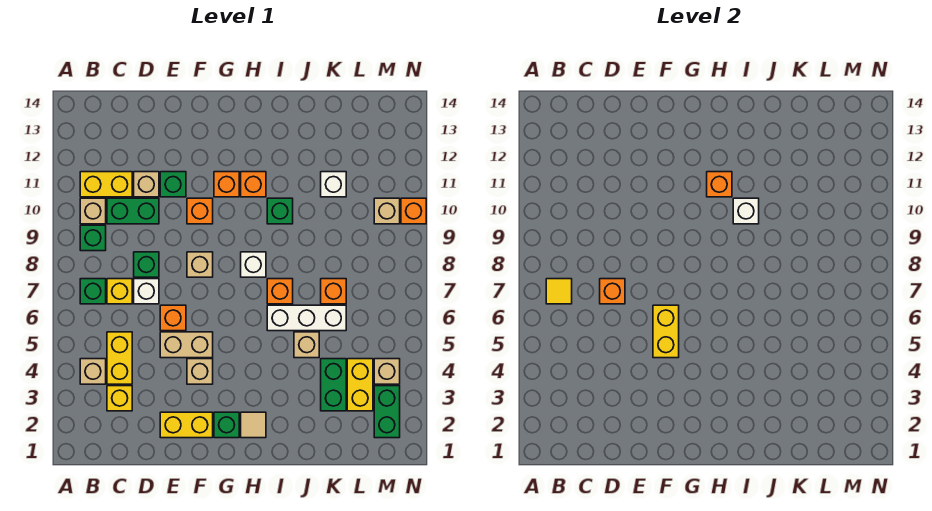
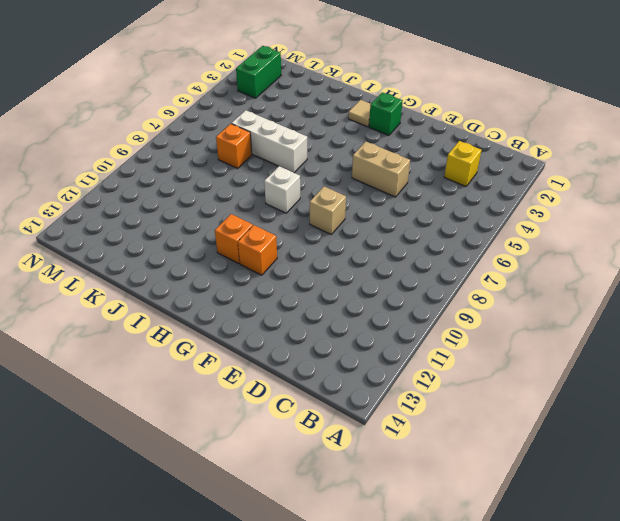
none -> tan 1x1 brick [80,359,106,384]
none -> green 1x1 brick [80,279,106,304]
none -> green 1x1 brick [80,225,106,251]
none -> tan 1x1 brick [80,198,106,224]

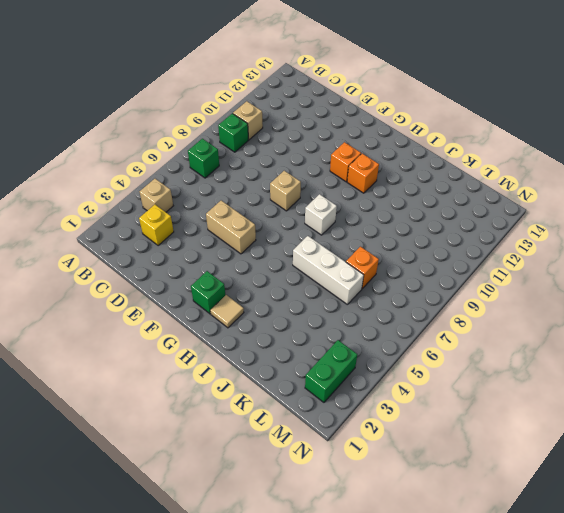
none -> yellow 1x2 brick [80,172,132,197]
none -> yellow 1x2 brick [107,332,132,384]
none -> yellow 1x1 brick [107,279,132,304]
none -> green 1x2 brick [107,198,159,224]

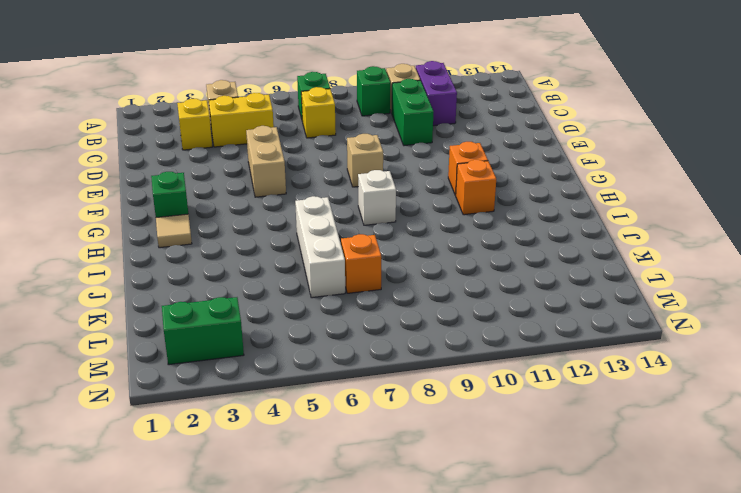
purple 1x2 brick [416,61,457,126] -> yellow 1x2 brick [80,172,132,197]
none -> white 1x1 brick [134,279,159,304]
none -> green 1x1 brick [134,252,159,277]
none -> tan 1x1 brick [134,172,159,197]
none -> yellow 1x2 brick [160,412,213,438]

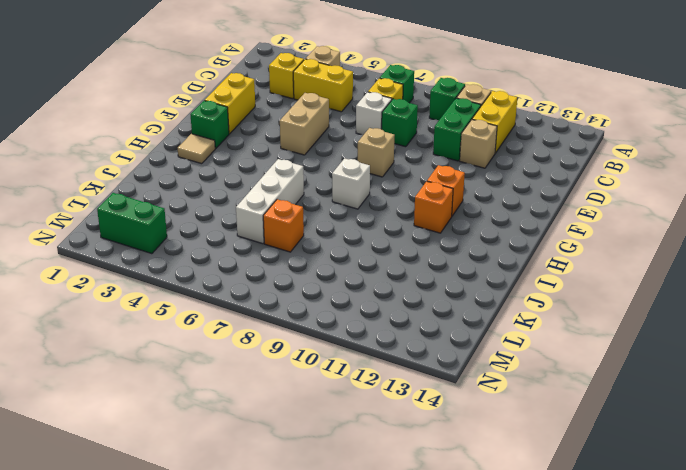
none -> orange 1x1 brick [160,305,186,331]
none -> green 1x1 brick [160,172,186,197]
none -> tan 1x1 brick [187,359,213,384]
none -> orange 1x1 brick [187,198,213,224]

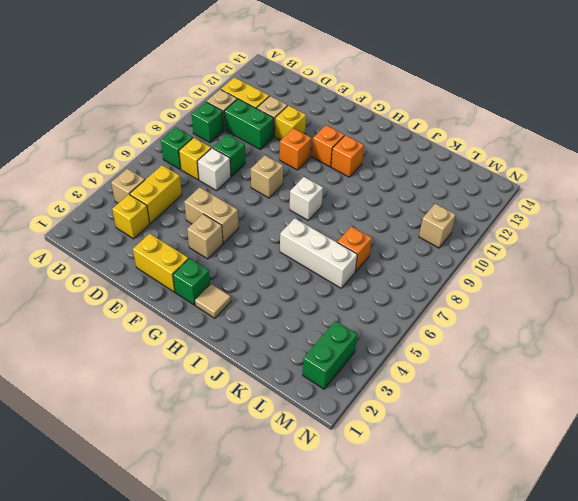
yellow 1x1 brick [275,106,306,140] -> green 1x1 brick [160,172,186,197]
none -> orange 1x1 brick [160,305,186,331]
none -> orange 1x1 brick [267,279,293,304]
none -> green 1x1 brick [267,198,293,224]
none -> tan 1x1 brick [294,332,319,358]

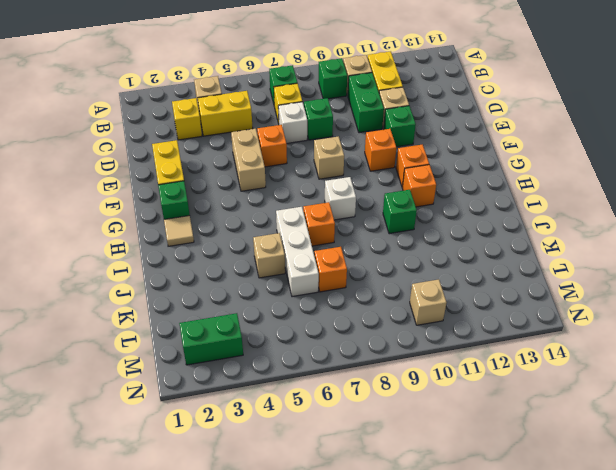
none -> tan 1x1 brick [187,359,213,384]
none -> green 1x2 brick [321,359,346,411]
none -> white 1x1 brick [321,172,346,197]
none -> yellow 1x2 brick [347,359,373,411]

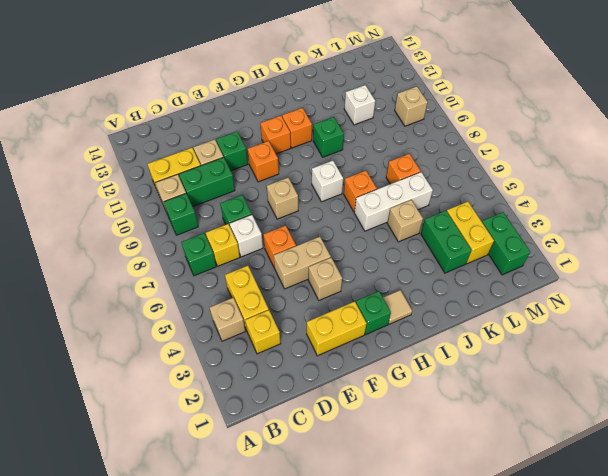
none -> tan 1x1 brick [374,359,400,384]
none -> orange 1x1 brick [401,198,426,224]
none -> yellow 1x1 tile [546,279,572,304]
none -> orange 1x1 brick [600,279,625,304]

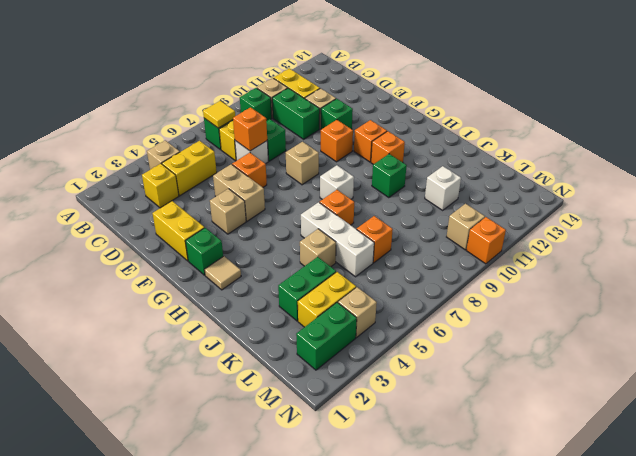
none -> yellow 1x2 brick [653,305,679,358]
none -> orange 1x1 brick [707,172,732,197]
none -> white 1x1 brick [733,198,759,224]

